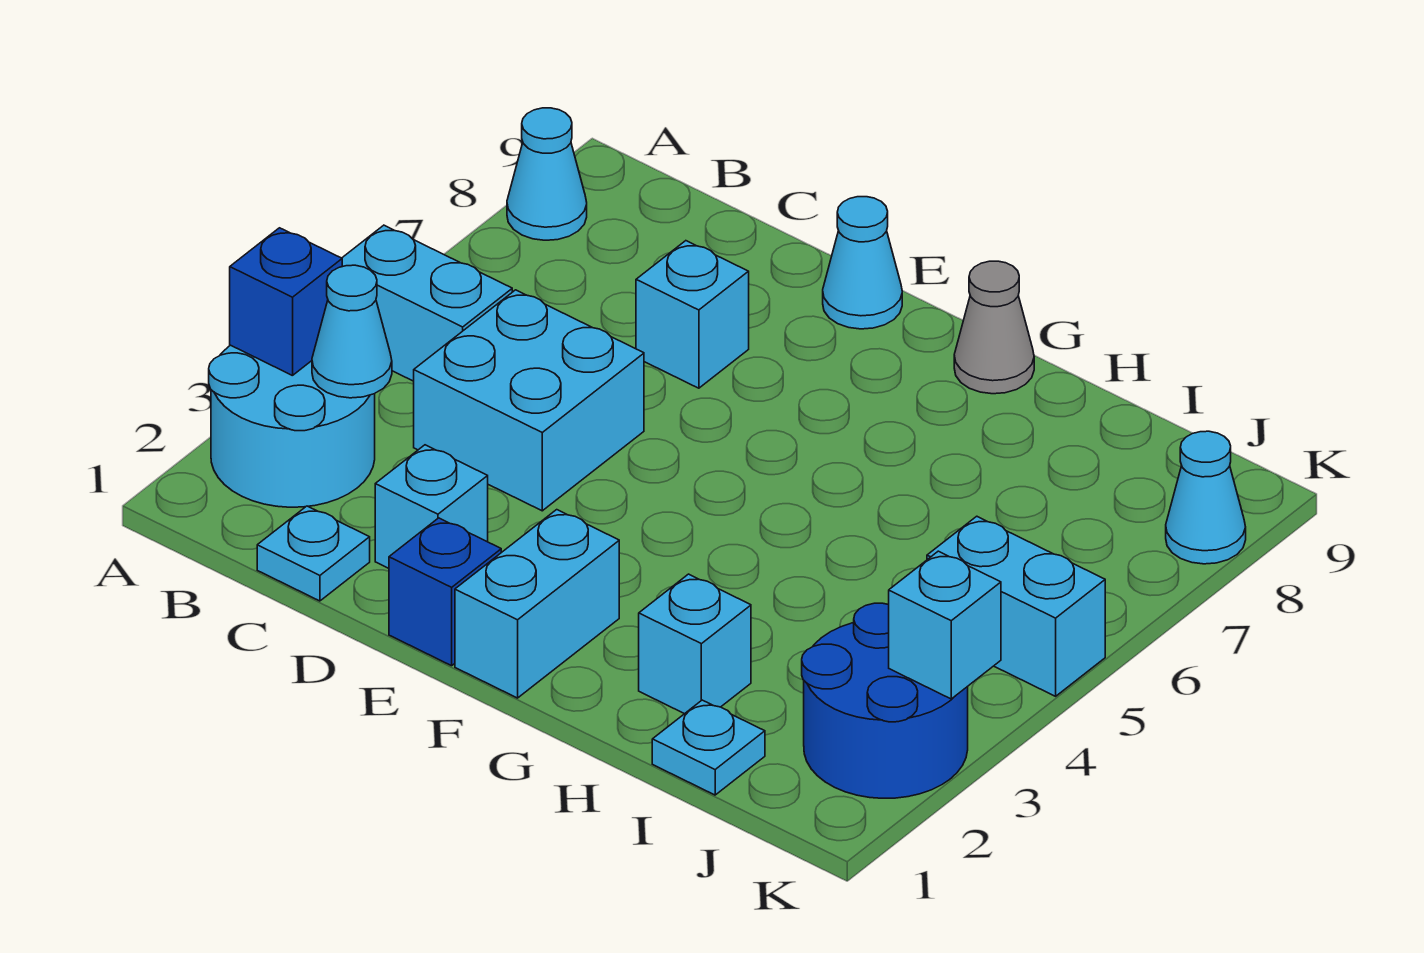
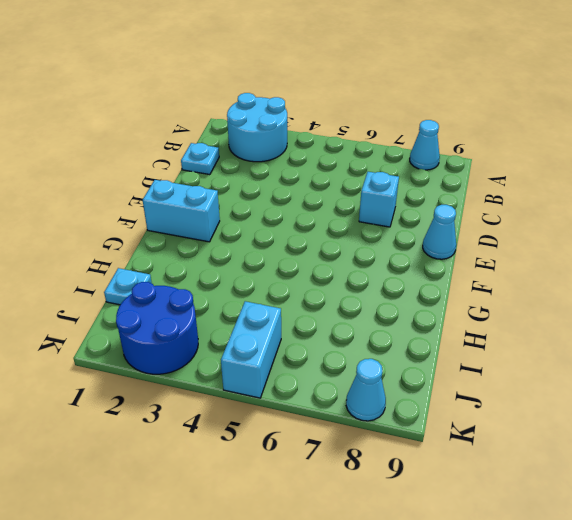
none -> cyan 1x2 brick [342,225,512,381]
none -> cyan 2x2 brick [414,290,644,511]
none -> cyan 1x1 brick [375,445,488,568]

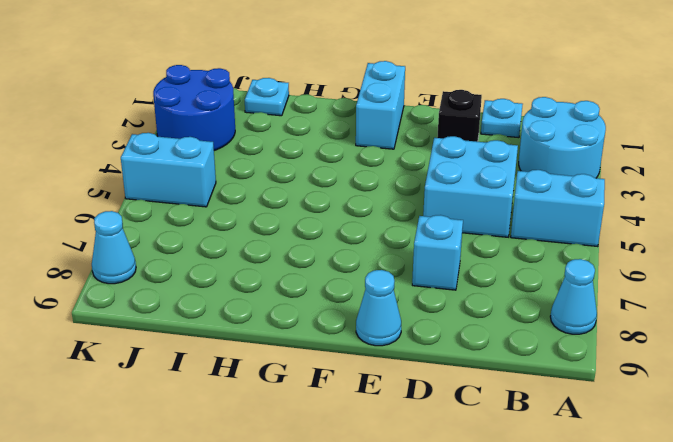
black 1x1 brick [437,90,482,142] -> cyan 1x1 brick [375,445,488,568]
none -> blue 1x1 brick [389,518,501,666]
none -> grey 1x1 cone [954,261,1034,394]
none -> cyan 1x1 brick [639,574,751,714]

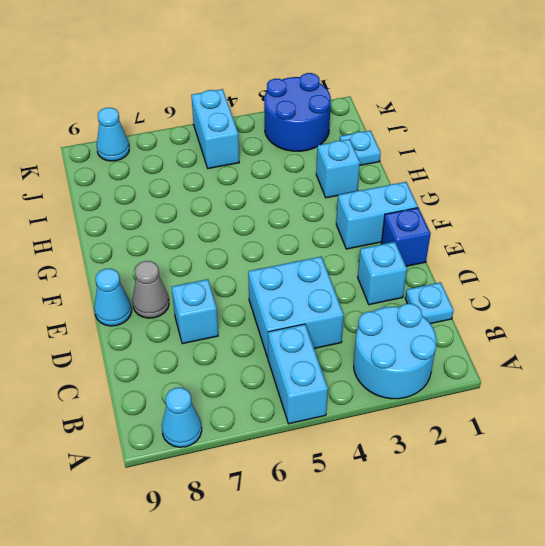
grey 1x1 cone [132,261,169,318] -> grey 1x1 cone moved to [954,261,1034,394]
none -> blue 1x1 brick [230,228,342,376]
none -> cyan 1x1 cone [312,265,392,398]
none -> cyan 1x1 brick [889,551,1001,699]

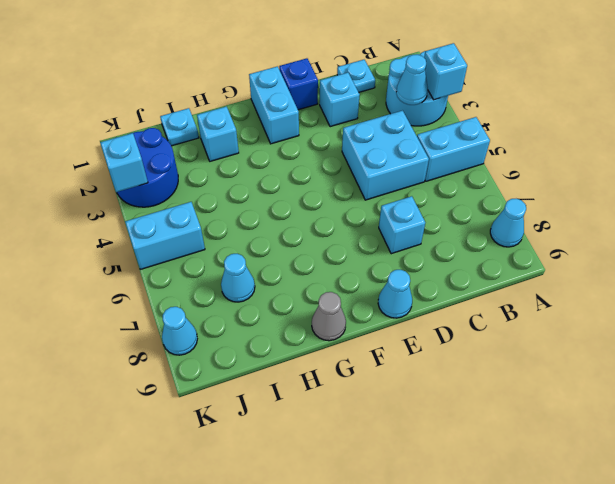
cyan 1x1 brick [424,43,467,100] -> blue 1x1 brick [230,228,342,376]
cyan 1x1 cone [221,254,255,302] -> none

